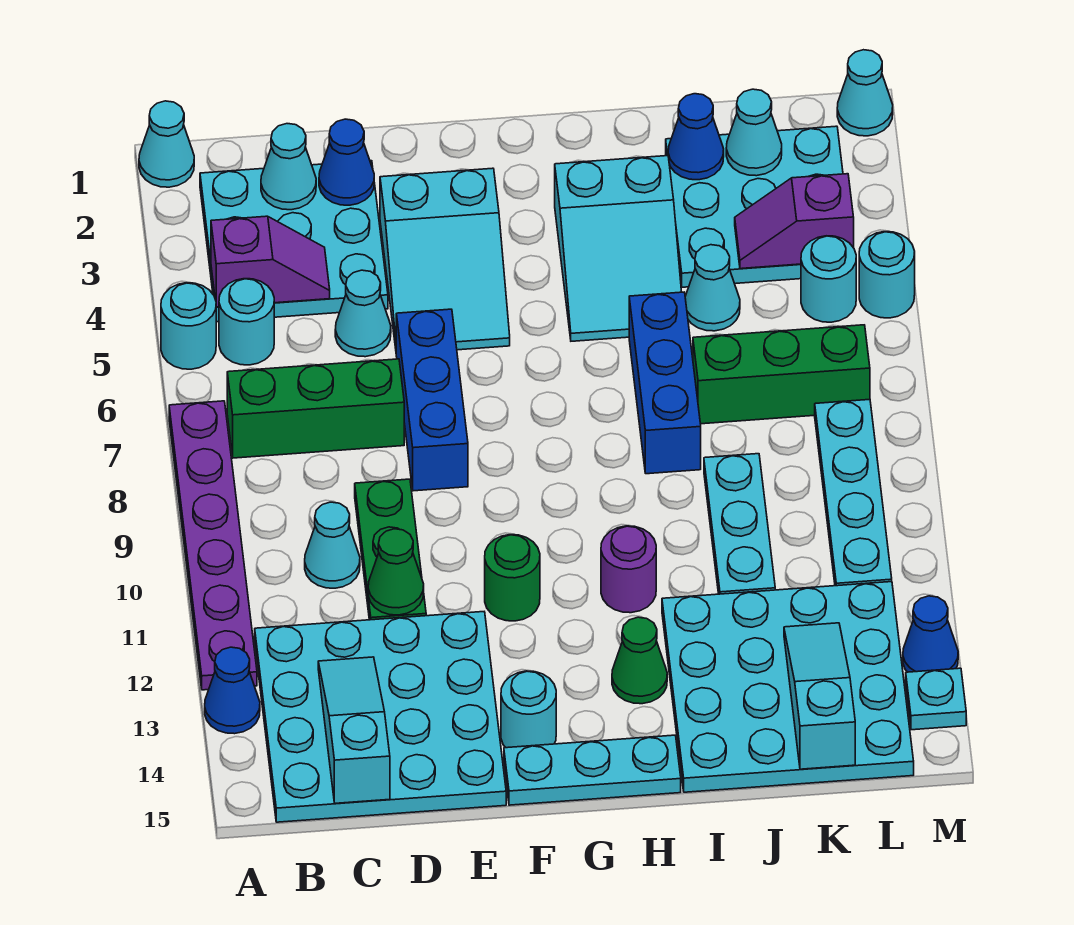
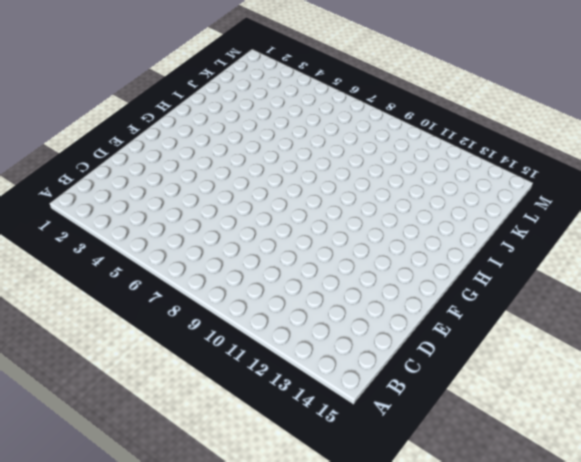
none -> cyan 1x1 cone [139,101,194,187]
none -> cyan 1x1 round brick [161,283,216,369]
none -> purple 1x6 plate [169,401,257,690]
none -> blue 1x1 cone [205,647,260,734]

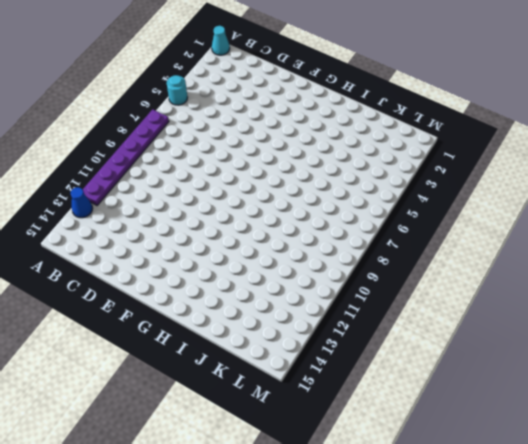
none -> cyan 3x3 plate [200,161,388,322]
none -> cyan 1x1 round brick [219,279,274,365]
none -> green 1x3 brick [227,359,404,458]
none -> cyan 4x4 plate [255,612,506,822]

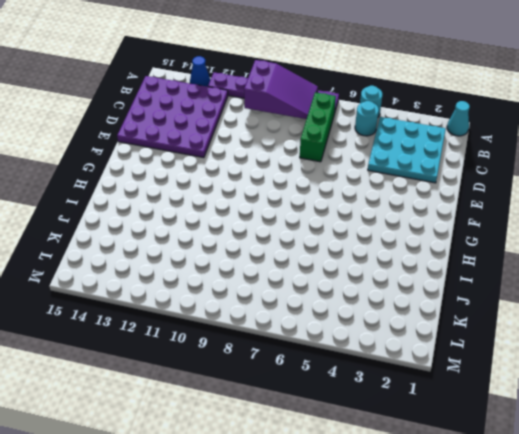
purple 2x3 slope [244,60,318,119] -> none
purple 4x4 plate [117,76,228,158] -> cyan 4x4 plate [255,612,506,822]
none -> cyan 1x1 cone [305,502,360,588]
none -> cyan 1x1 cone [335,270,391,357]
none -> green 1x3 plate [355,479,426,620]
none -> cyan 2x3 slope [380,168,510,350]

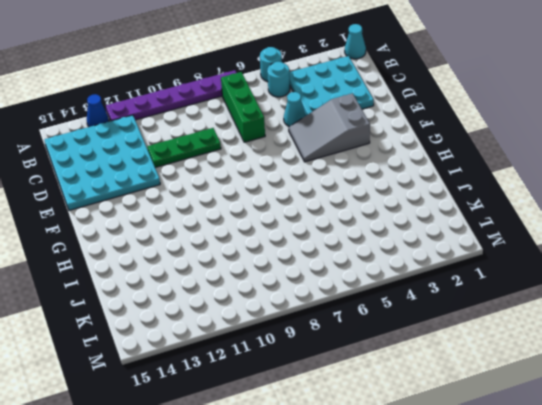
grey 2x3 slope [289,93,370,162] -> cyan 2x3 slope [380,168,510,350]
none -> cyan 1x1 cone [305,502,360,588]
none -> blue 1x3 brick [396,309,468,491]
none -> green 1x1 round brick [485,535,540,621]
none -> cyan 1x1 round brick [501,671,556,748]

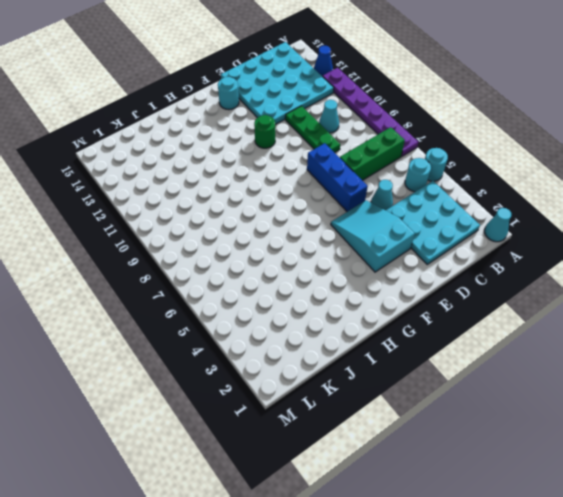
none -> cyan 1x3 plate [504,735,681,805]
none -> cyan 2x3 slope [555,156,681,341]
none -> purple 1x1 round brick [601,526,656,613]
none -> green 1x1 cone [612,617,667,704]

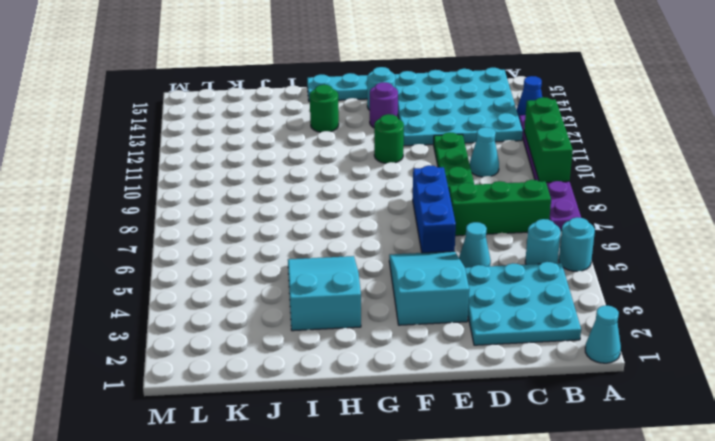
green 1x3 brick [524,97,573,182] -> green 1x3 brick turned to [693,325,870,424]
purple 1x1 round brick [370,82,398,128] -> purple 1x1 round brick moved to [601,526,656,613]
green 1x1 round brick [310,85,339,132] -> green 1x1 cone [612,617,667,704]
none -> blue 1x3 brick [629,292,701,474]
none -> cyan 4x4 plate [662,582,914,792]
none -> cyan 3x3 plate [666,126,843,287]
none -> cyan 1x1 cone [685,245,740,331]

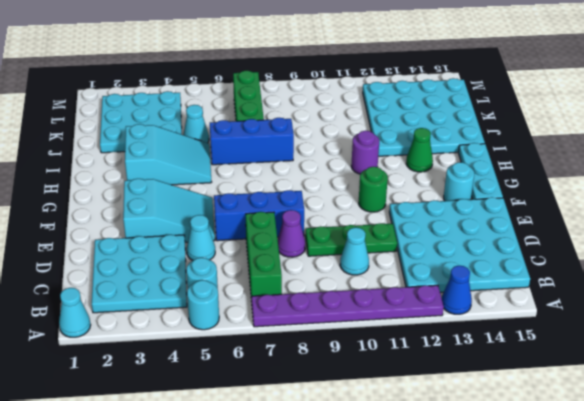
purple 1x1 cone [278,210,305,257] -> none
none -> cyan 1x3 plate [704,454,775,594]
none -> cyan 1x1 round brick [801,236,856,322]
none -> cyan 1x4 plate [815,400,892,586]
none -> cyan 1x1 cone [837,50,893,136]

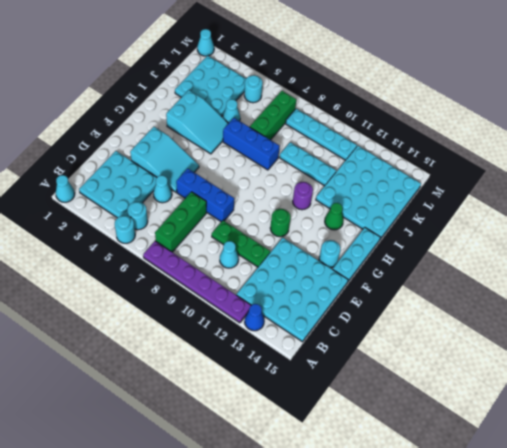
none -> cyan 1x1 round brick [859,232,915,318]
none -> blue 1x1 cone [903,596,958,672]
none -> cyan 1x1 plate [906,668,966,730]
none -> purple 1x2 slope [211,216,330,307]

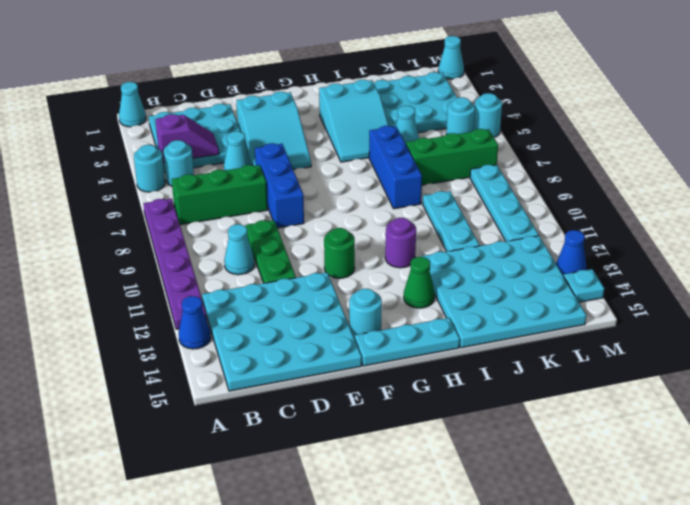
none -> cyan 1x1 cone [261,124,316,210]
none -> cyan 1x3 slope [318,657,390,803]
none -> blue 1x1 cone [319,119,374,205]
none -> green 1x1 cone [368,529,424,615]

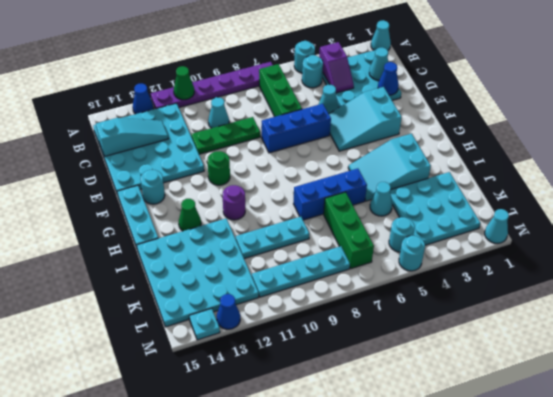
green 1x1 cone [174,66,194,100] -> green 1x1 cone moved to [368,529,424,615]
none -> blue 1x1 cone [668,94,724,180]
none -> cyan 1x1 cone [726,89,782,176]
none -> purple 1x2 slope [735,174,854,269]
none -> cyan 1x3 slope [784,623,855,769]

